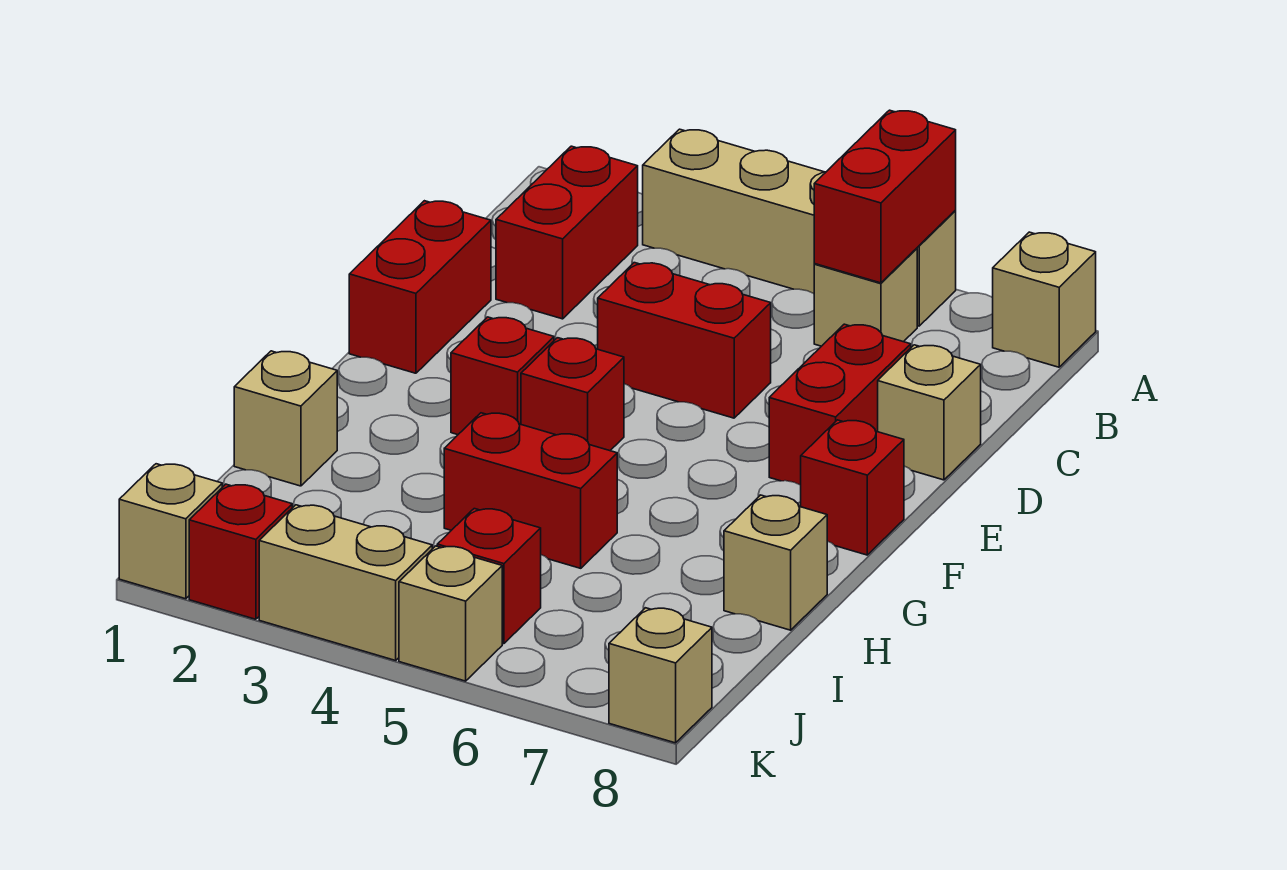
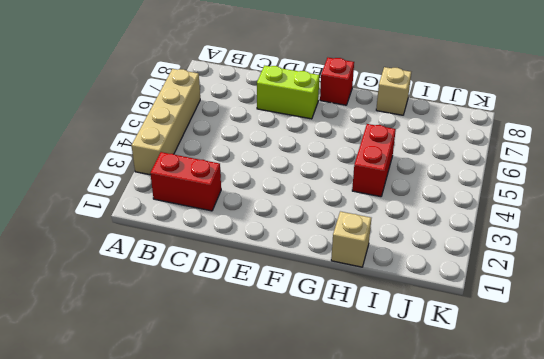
lime 1x2 brick [257,66,319,119] -> red 1x2 brick [769,324,911,485]
none -> tan 1x1 brick [993,232,1096,367]
none -> tan 1x1 brick [814,248,917,346]
none -> red 1x2 brick [349,201,491,373]

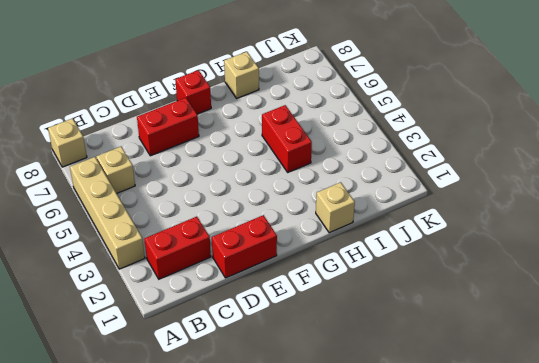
none -> red 1x2 brick [598,263,771,418]
none -> tan 1x1 brick [878,345,981,480]
none -> red 1x1 brick [451,317,554,435]

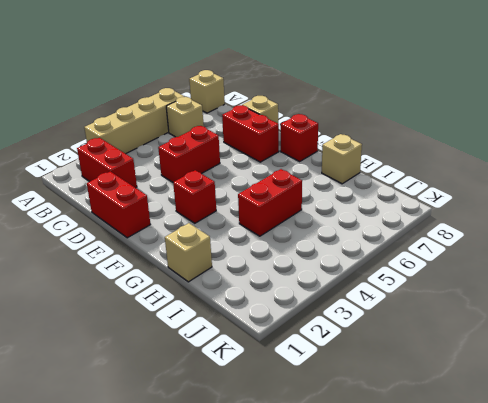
none -> red 1x1 brick [521,338,624,451]
none -> red 1x1 brick [437,509,541,644]
none -> tan 1x1 brick [119,464,222,599]

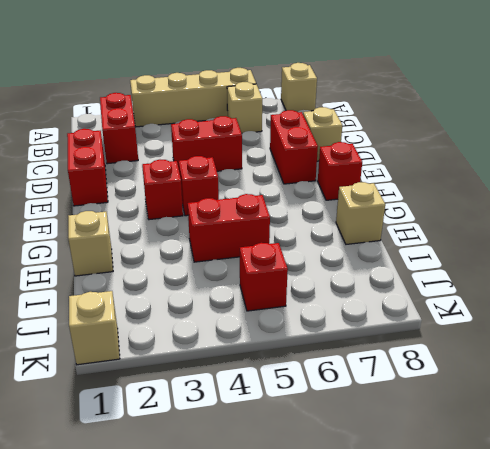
none -> red 1x1 brick [189,484,292,619]
none -> tan 1x2 brick [259,505,432,660]
none -> tan 1x1 brick [399,546,502,681]

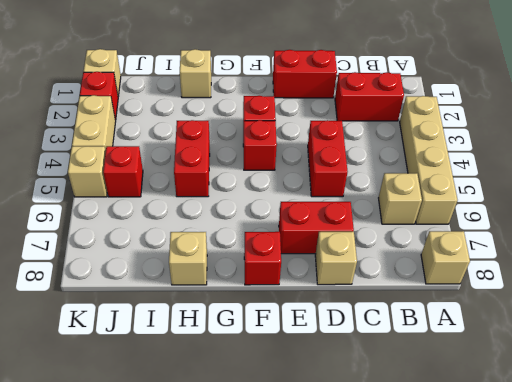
none -> tan 1x1 brick [609,608,712,743]
none -> red 1x2 brick [814,110,956,283]

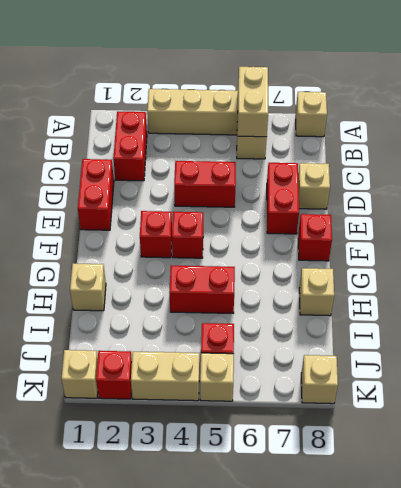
tan 1x2 brick [238,67,268,137] -> red 1x2 brick [814,110,956,283]

